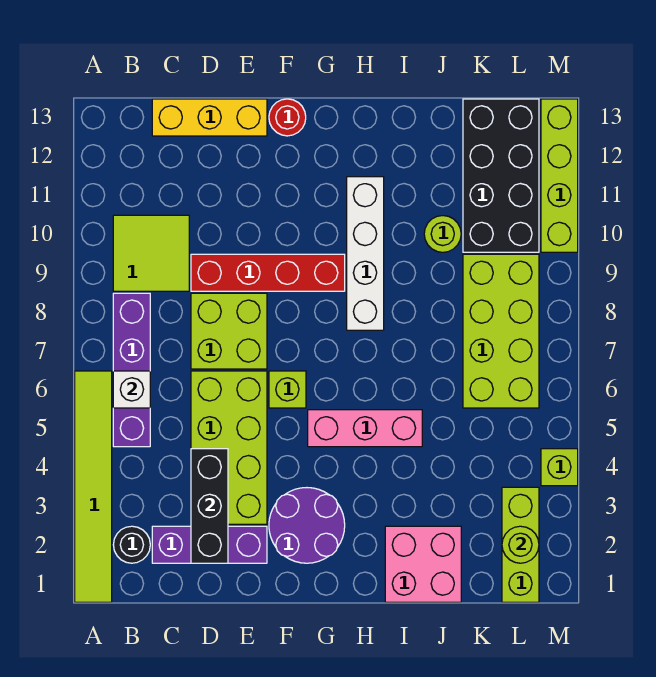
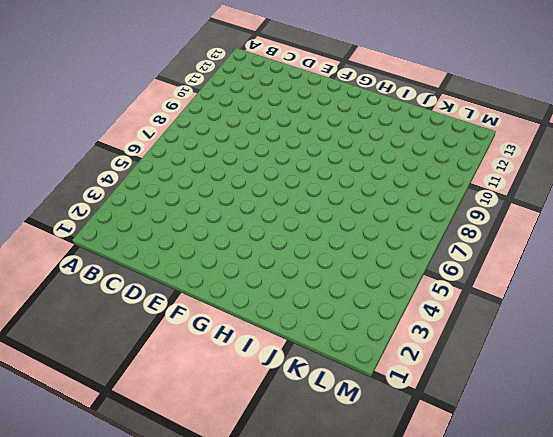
none -> lime 1x6 tile [75,371,112,602]
none -> black 1x1 round brick [113,526,150,563]
none -> purple 1x4 brick [113,293,150,447]

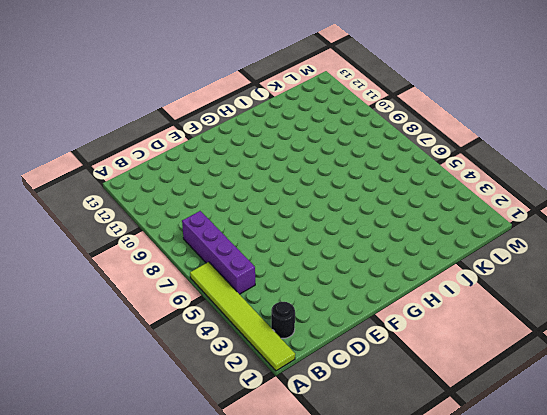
none -> lime 2x2 tile [113,215,189,291]
none -> purple 1x3 brick [152,526,267,563]
none -> yellow 1x3 brick [152,99,267,136]

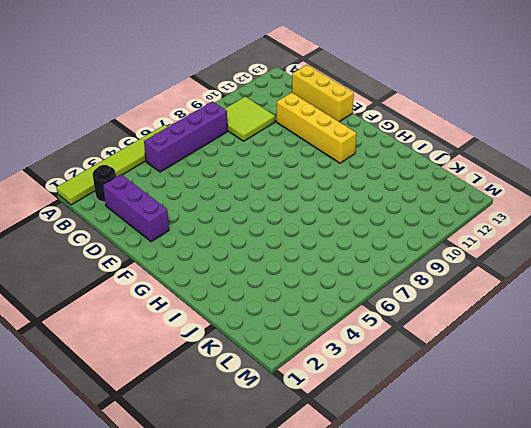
yellow 1x4 brick [276,93,356,163] -> none
none -> lime 2x4 brick [191,371,267,524]
none -> lime 2x2 brick [191,293,267,369]
none -> red 1x4 brick [191,254,345,291]

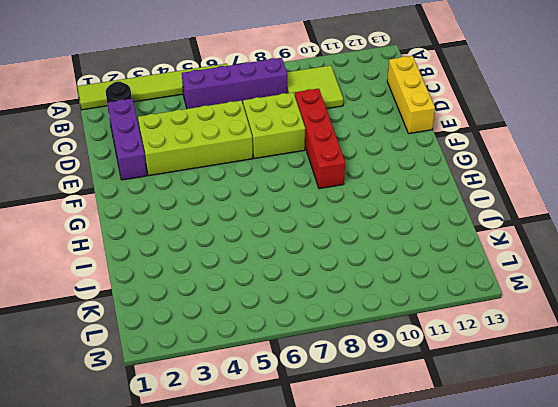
none -> purple 2x2 round brick [269,488,345,563]
none -> lime 1x1 brick [269,371,306,408]
none -> red 1x1 round brick [269,99,306,136]

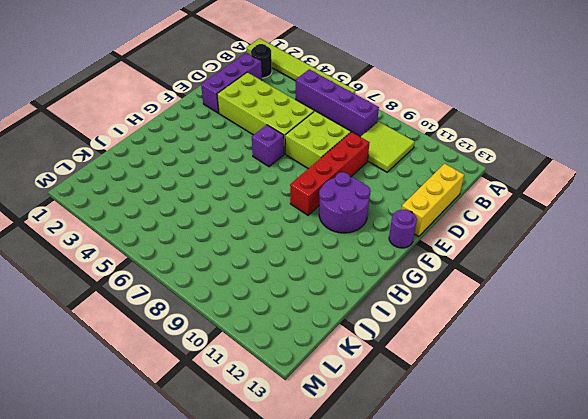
purple 1x1 brick [252,125,284,167] -> lime 1x1 brick [269,371,306,408]
purple 2x2 round brick [319,172,371,233] -> purple 2x2 round brick moved to [269,488,345,563]
purple 1x1 round brick [389,210,417,248] -> red 1x1 round brick [269,99,306,136]
none -> pink 1x3 brick [308,410,422,447]
none -> white 1x4 brick [347,177,384,330]
none -> pink 2x2 brick [385,526,461,602]

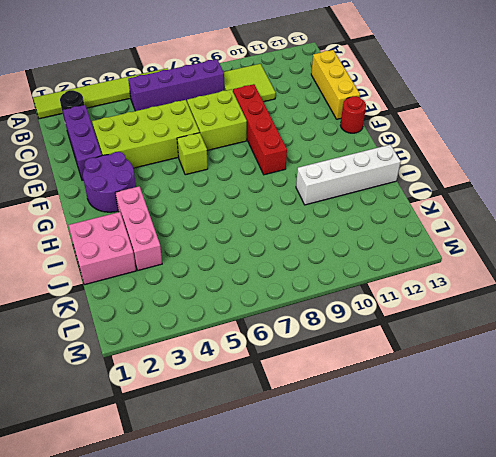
pink 1x3 brick [115,186,162,270] -> pink 1x3 brick moved to [308,410,422,447]
white 1x4 brick [296,145,401,205] -> white 1x4 brick moved to [347,177,384,330]
none -> lime 1x1 round brick [424,216,461,252]
none -> lime 2x4 brick [463,254,539,408]
none -> black 2x4 brick [463,99,539,252]

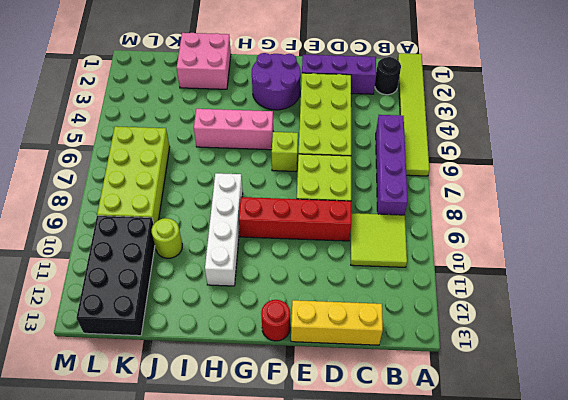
none -> lime 1x3 brick [502,487,539,602]
none -> lime 1x1 brick [541,449,578,486]
none -> lime 1x4 brick [541,99,578,252]

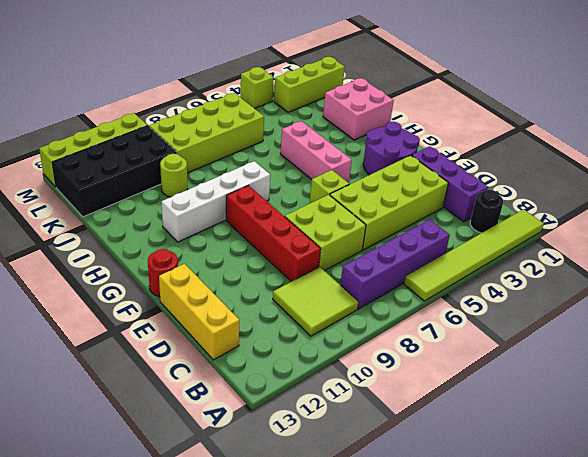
none -> white 1x1 brick [113,371,150,408]
none -> black 1x3 brick [191,449,228,563]
none -> lime 1x1 round brick [502,526,539,563]

